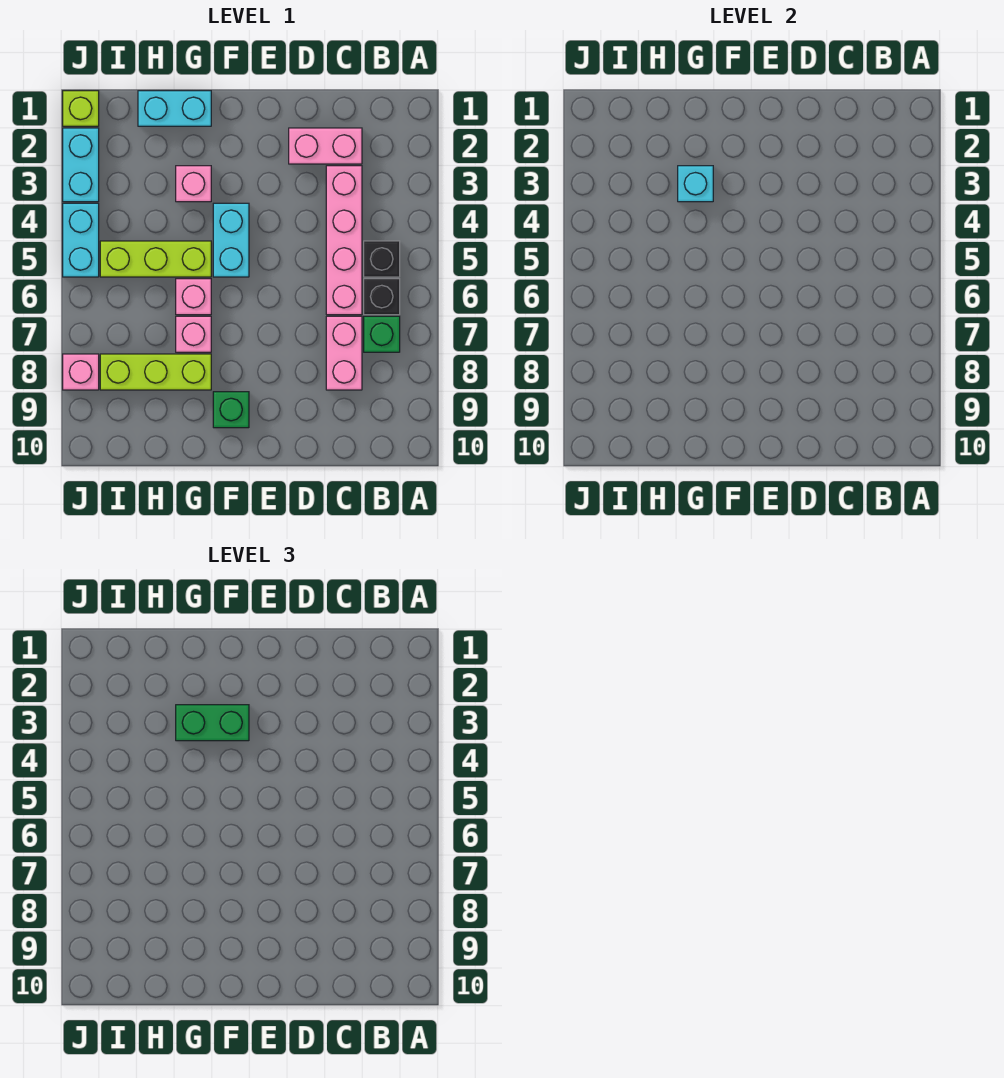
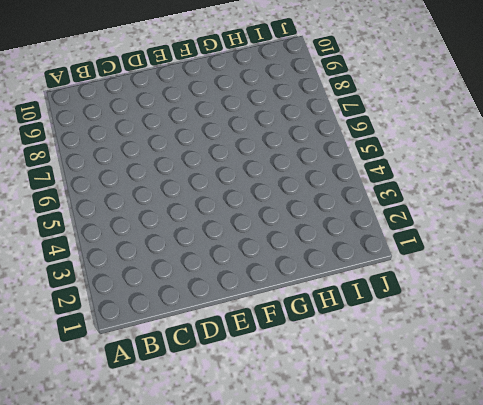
none -> black 1x1 brick [364,241,400,277]
none -> black 1x1 brick [364,279,400,315]
none -> green 1x1 brick [364,316,400,352]

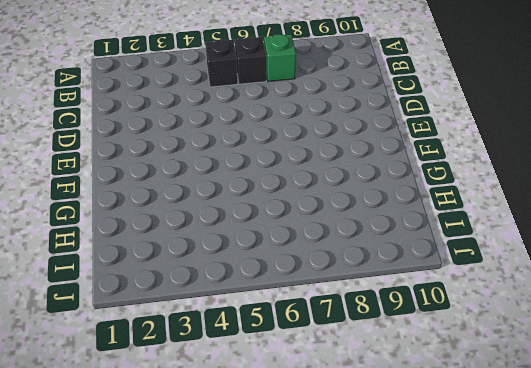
none -> pink 1x2 brick [289,128,362,164]
none -> pink 1x4 brick [326,166,362,315]
none -> pink 1x2 brick [326,316,362,390]

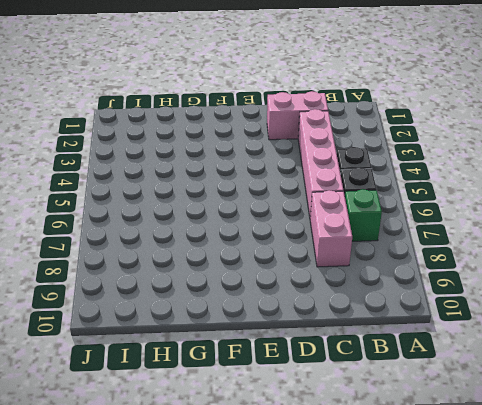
none -> cyan 1x2 brick [213,203,249,277]
none -> green 1x1 brick [213,392,249,428]
none -> cyan 1x2 brick [138,91,211,126]

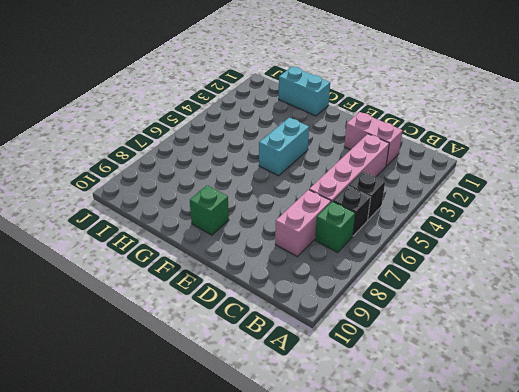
none -> pink 1x1 brick [176,166,211,202]
none -> lime 1x3 brick [100,241,211,277]
none -> pink 1x1 brick [176,279,211,315]

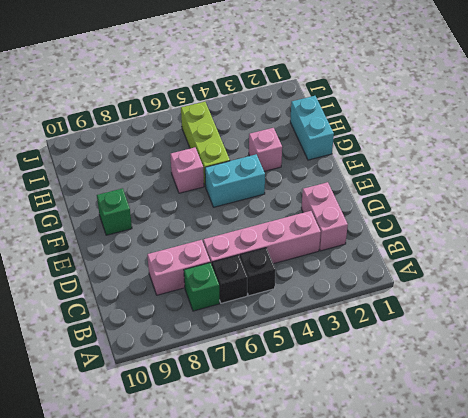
none -> pink 1x1 brick [176,316,211,352]
none -> lime 1x3 brick [100,354,211,390]
none -> lime 1x1 brick [63,91,99,126]

